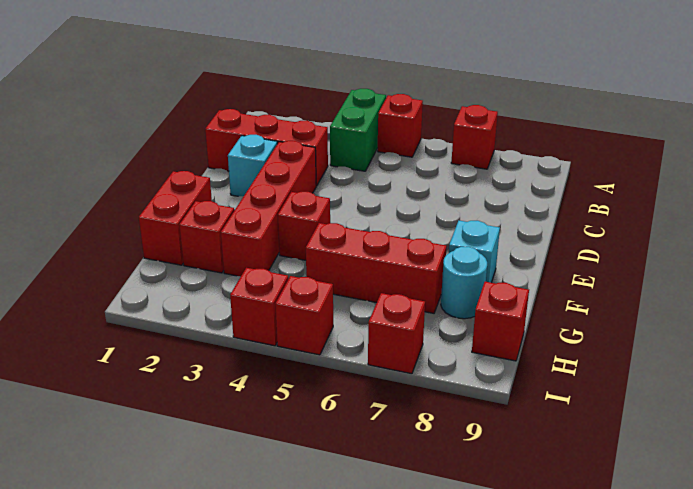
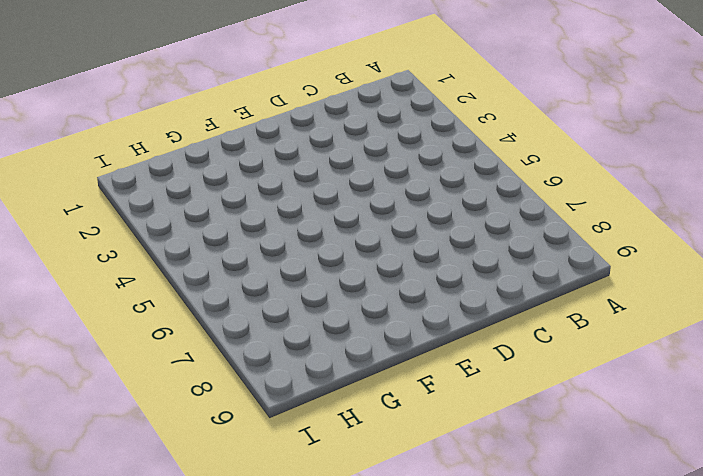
none -> green 1x2 brick [330,89,386,171]
none -> red 1x1 brick [378,94,423,157]
none -> red 1x1 brick [451,105,498,169]

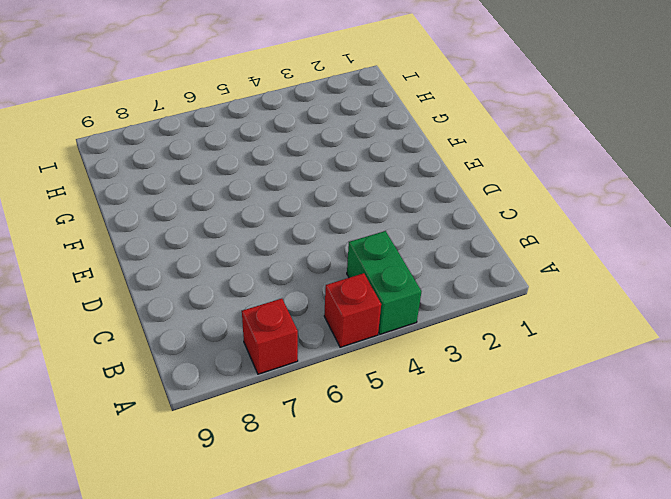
none -> red 1x3 brick [205,109,328,186]
none -> cyan 1x1 brick [228,135,277,196]
none -> red 1x4 brick [221,141,316,277]

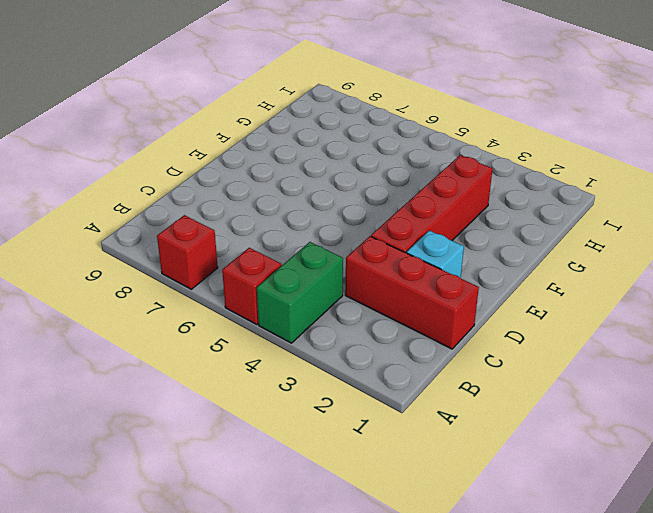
none -> red 1x2 brick [139,171,212,265]
none -> red 1x1 brick [278,192,330,260]
none -> cyan 1x1 brick [449,221,500,283]

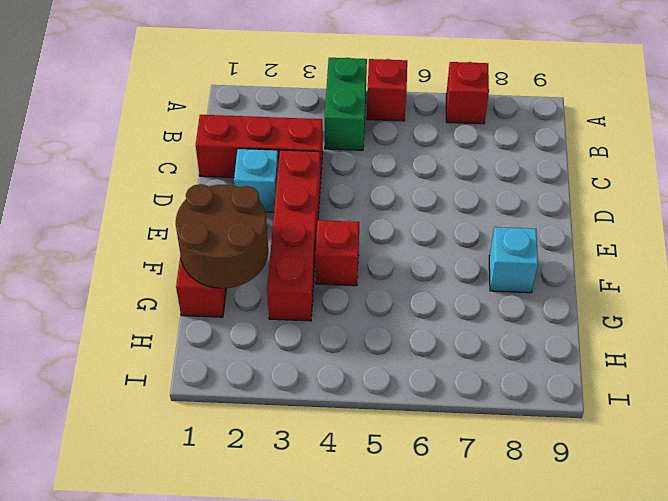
brown 2x2 round brick [176,184,268,288] -> none
none -> red 1x1 brick [179,201,234,273]
none -> red 1x3 brick [306,223,447,313]
none -> cyan 1x1 round brick [441,247,487,319]

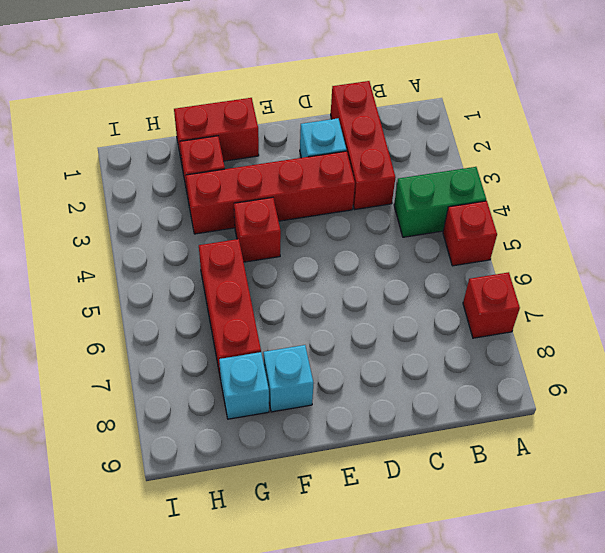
cyan 1x1 brick [219,352,269,419] -> cyan 1x1 round brick [441,247,487,319]
none -> red 1x1 brick [472,282,529,361]
none -> red 1x1 brick [230,268,288,346]
none -> red 1x1 brick [275,276,333,355]

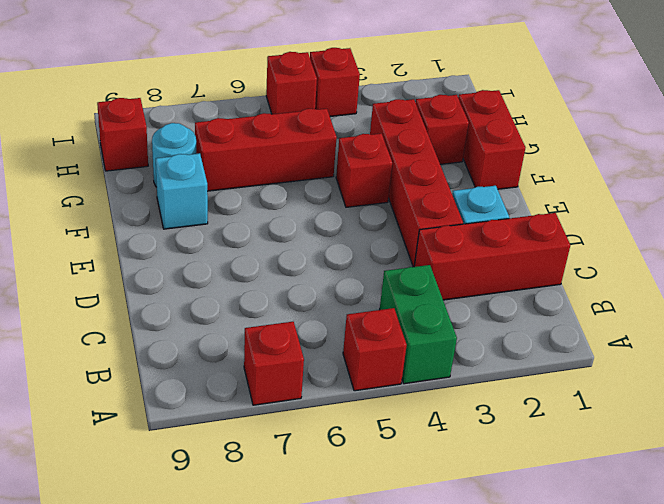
none -> red 1x1 brick [368,293,425,374]

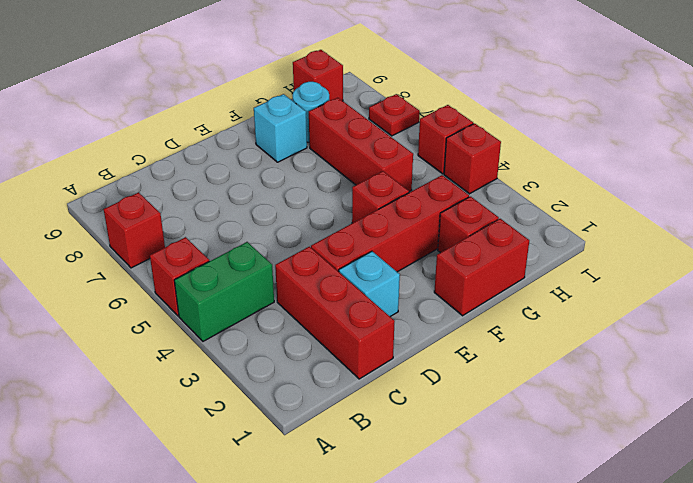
red 1x1 plate [369,94,420,136] -> red 1x1 brick [368,293,425,374]

